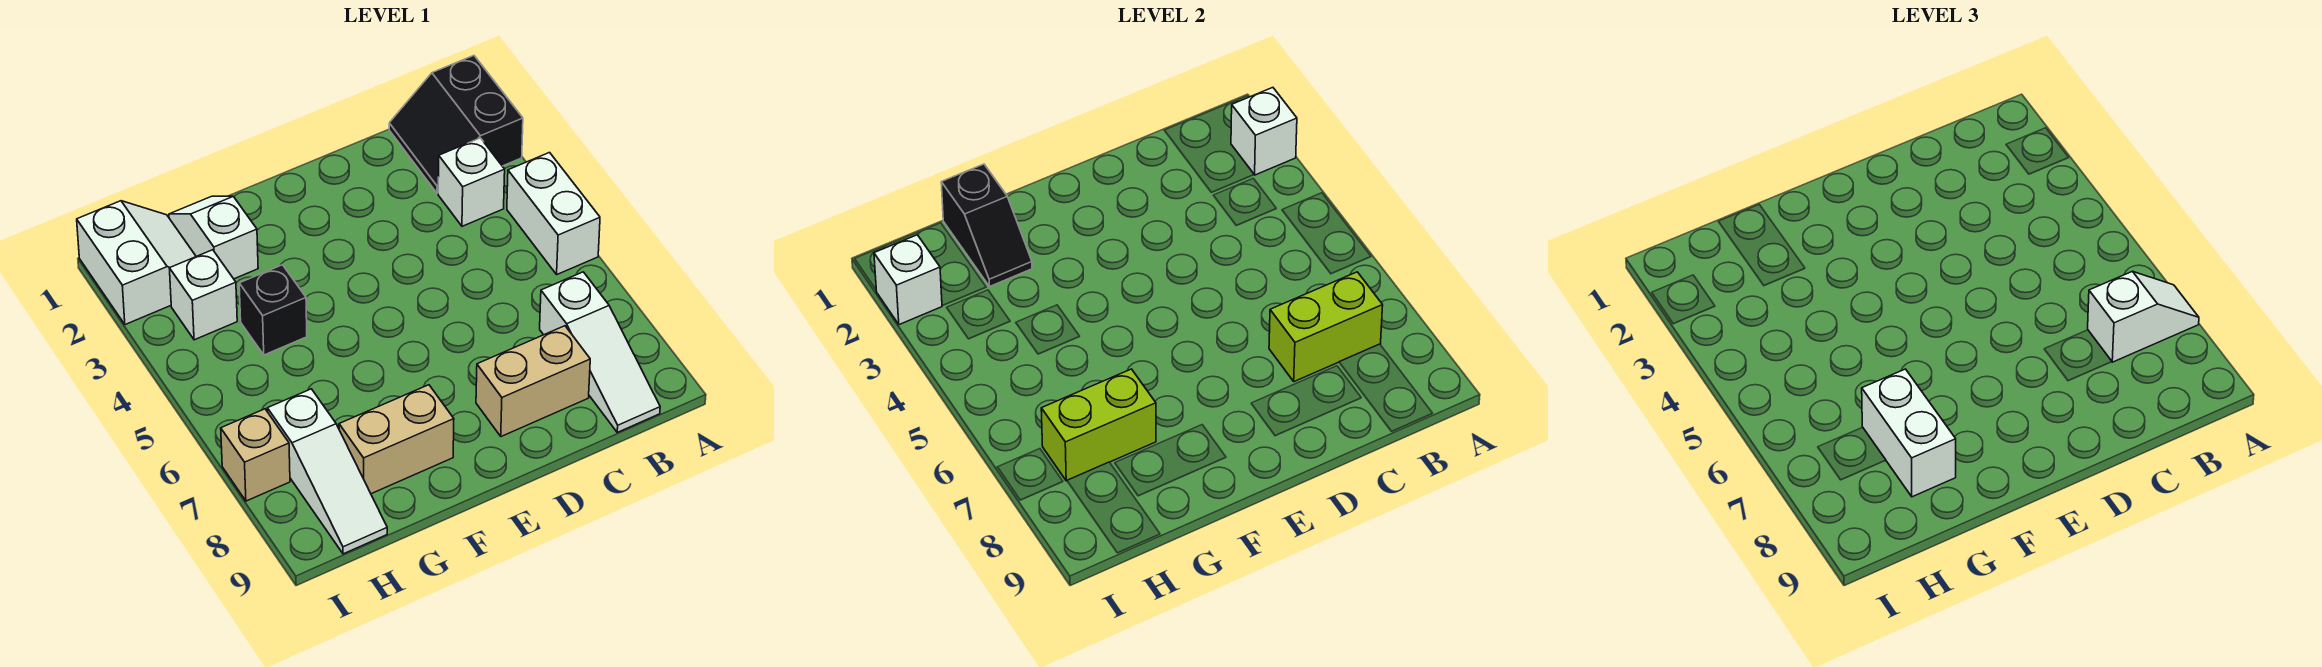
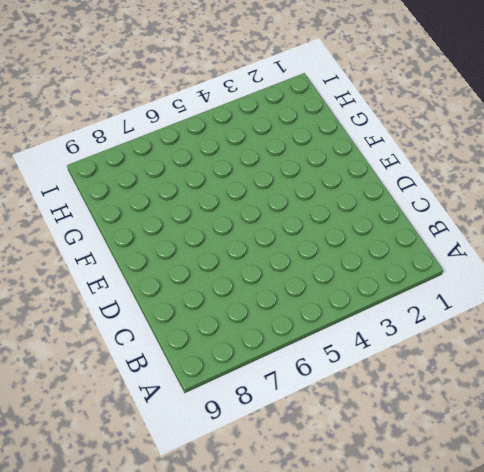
none -> black 2x2 slope [389,56,523,193]
none -> white 1x2 brick [507,153,600,274]
none -> white 1x1 brick [438,138,505,226]

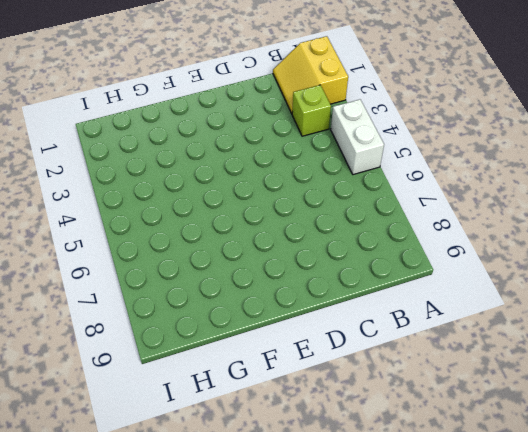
yellow 2x2 slope [273,36,348,114] -> black 2x2 slope [389,56,523,193]
lime 1x1 brick [292,85,331,136] -> white 1x1 brick [438,138,505,226]
none -> white 1x3 slope [540,272,660,432]
none -> tan 1x2 brick [476,326,590,437]
none -> tan 1x2 brick [339,385,454,494]

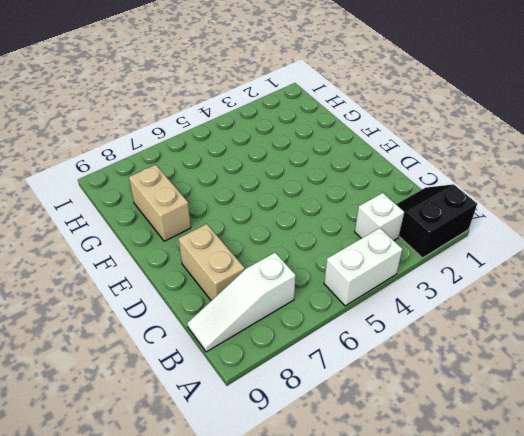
none -> white 1x2 slope [169,196,258,279]
none -> black 1x1 brick [239,265,307,355]
none -> white 2x2 slope [77,201,196,325]

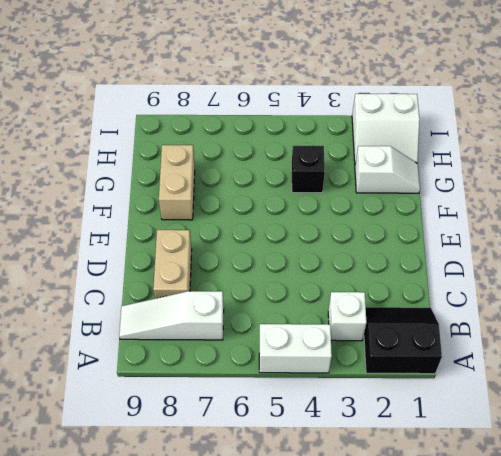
none -> white 1x1 brick [169,250,237,340]
none -> white 1x3 slope [267,389,387,554]
none -> tan 1x1 brick [221,409,290,501]

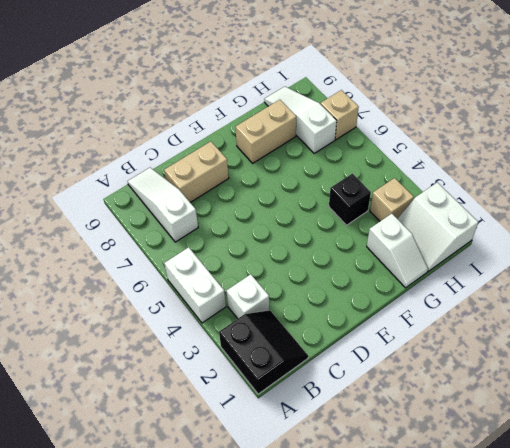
tan 1x1 brick [370,178,414,221] -> white 1x1 brick [169,250,237,340]
none -> white 1x1 brick [1231,88,1297,175]
none -> lime 1x2 brick [1269,272,1383,382]
none -> black 1x2 slope [941,164,1032,287]

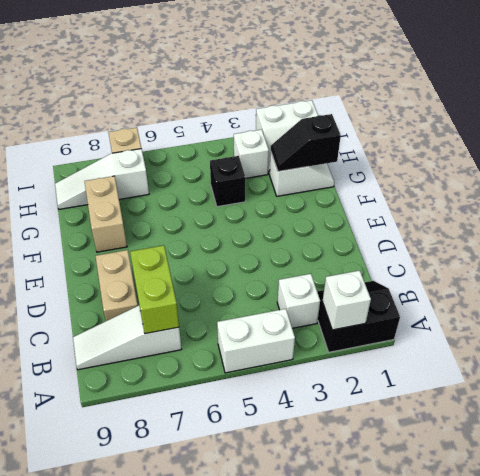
none -> lime 1x2 brick [1041,369,1156,481]
none -> white 1x1 brick [874,235,942,325]
none -> white 1x2 slope [2088,271,2199,362]

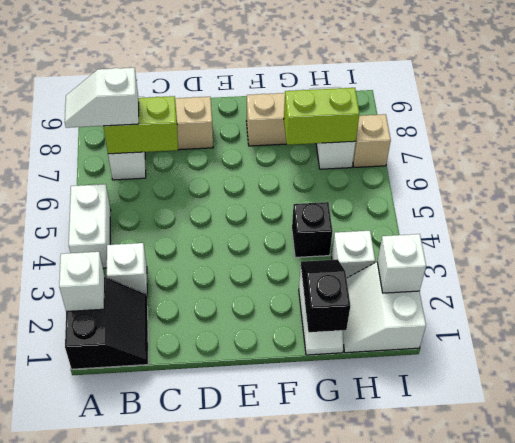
none -> white 1x2 brick [1862,369,1956,497]

